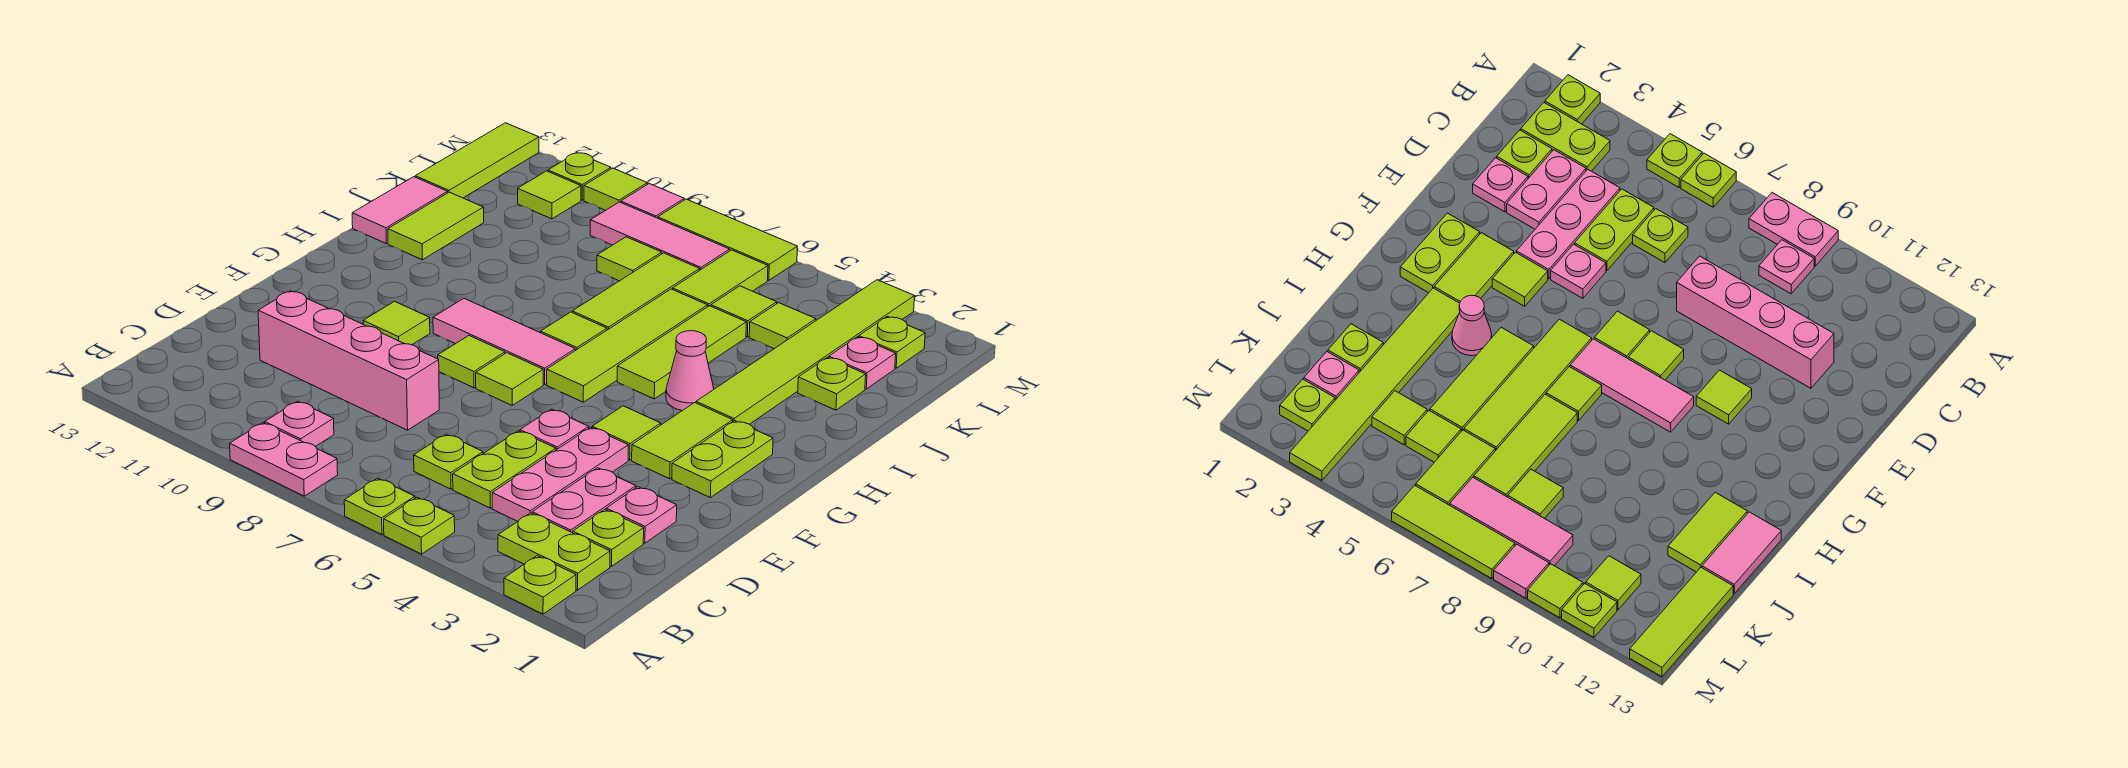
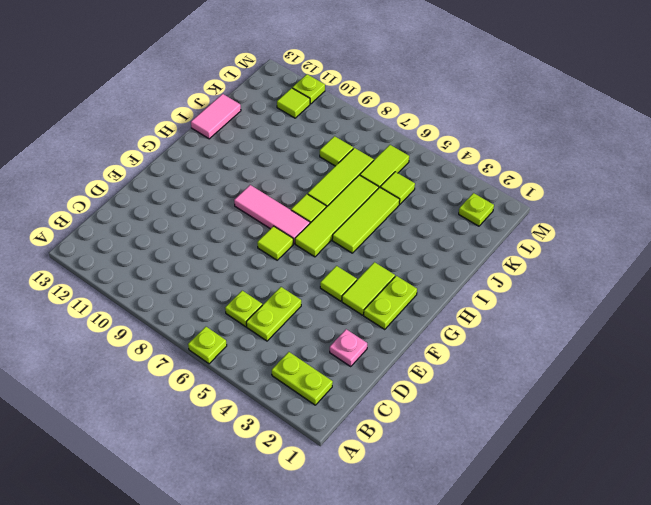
none -> lime 1x1 plate [504,556,576,614]
none -> lime 1x1 plate [384,497,455,554]
none -> pink 1x2 plate [230,423,338,496]
none -> pink 1x1 plate [265,401,334,446]

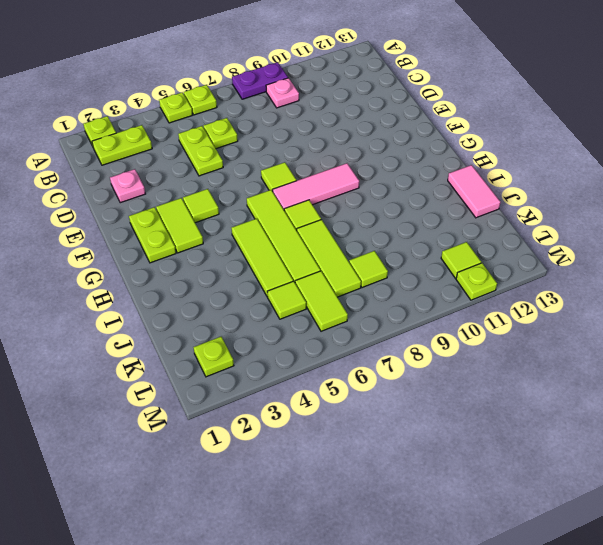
purple 1x2 plate [232,62,288,99] -> pink 1x2 plate [230,423,338,496]
none -> lime 1x1 plate [573,509,644,567]
none -> pink 1x2 plate [532,468,636,533]
none -> pink 1x3 plate [492,427,628,521]
none -> pink 1x4 brick [258,291,439,430]

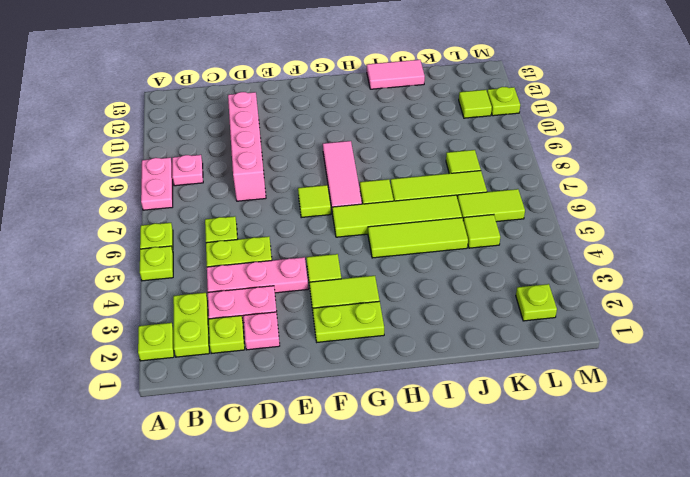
none -> pink 1x1 plate [520,409,589,450]
none -> lime 1x1 tile [438,336,505,388]
none -> lime 1x1 tile [363,301,430,345]
none -> lime 1x6 tile [696,280,914,424]

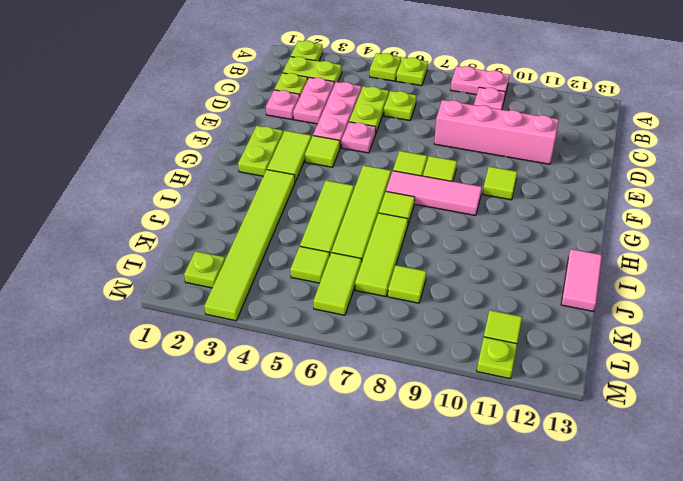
none -> pink 1x1 cone [666,331,714,411]
none -> lime 1x2 tile [388,192,484,260]
none -> lime 1x1 plate [798,357,866,410]
none -> pink 1x1 plate [829,337,896,389]

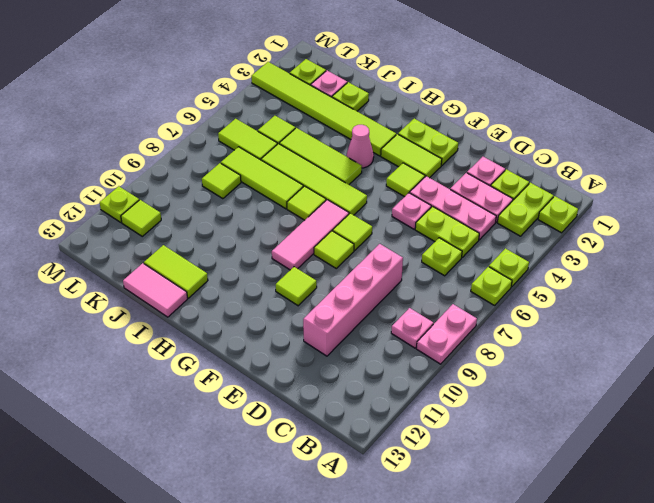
none -> lime 1x1 tile [749,303,816,349]
none -> lime 1x3 tile [415,123,539,198]
none -> pink 1x3 tile [590,202,730,270]
none -> lime 1x3 tile [658,199,798,280]

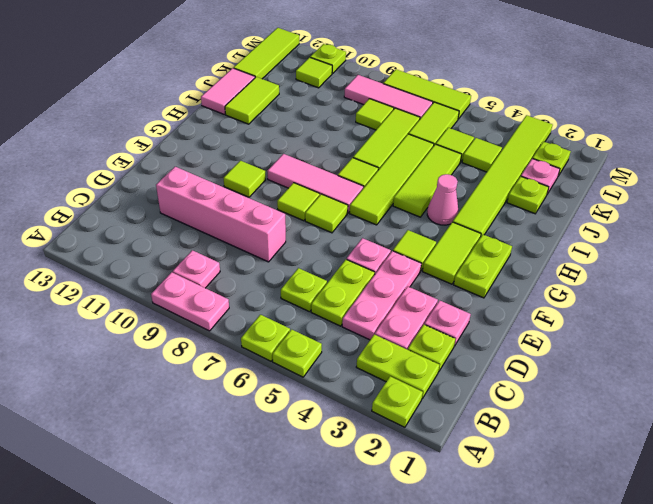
none -> pink 1x1 tile [621,184,684,218]
none -> lime 1x1 tile [584,168,647,210]

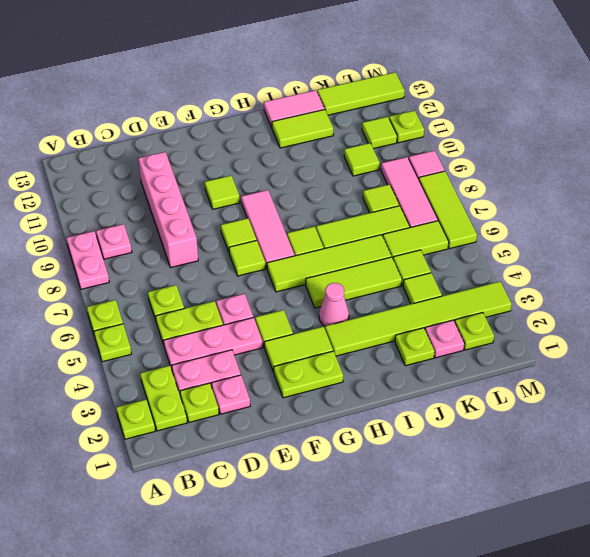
lime 1x1 tile [344,143,380,176] -> lime 1x1 tile moved to [584,168,647,210]

